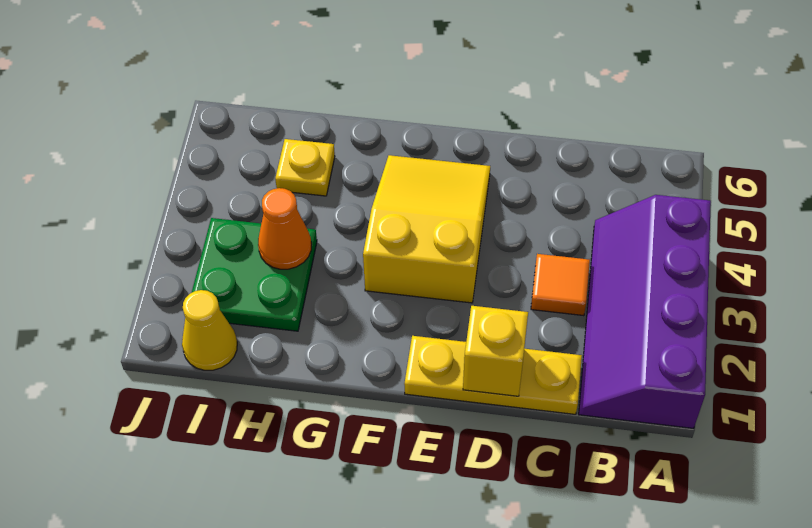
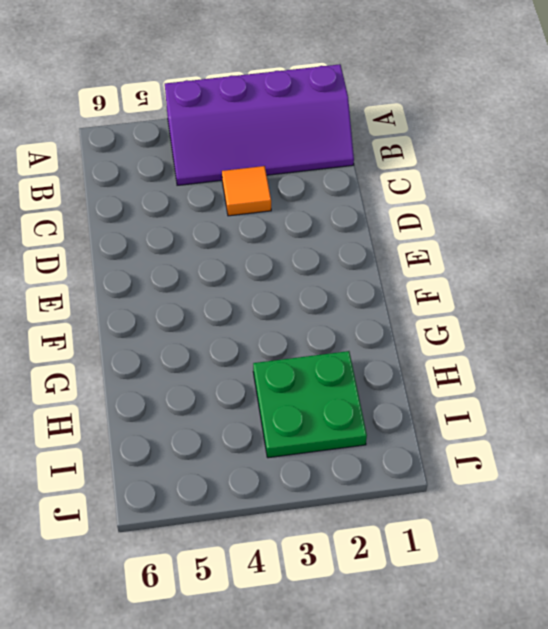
none -> yellow 1x3 plate [404,336,582,414]
none -> yellow 2x3 slope [363,155,490,303]

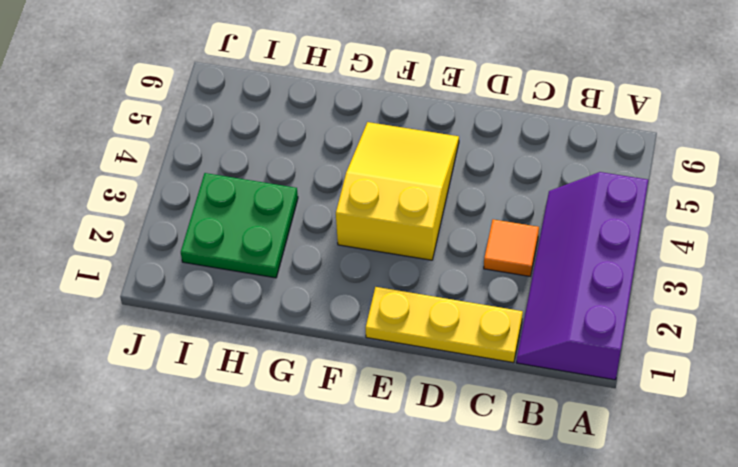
none -> yellow 1x1 plate [275,139,335,196]
none -> yellow 1x1 cone [182,290,237,370]

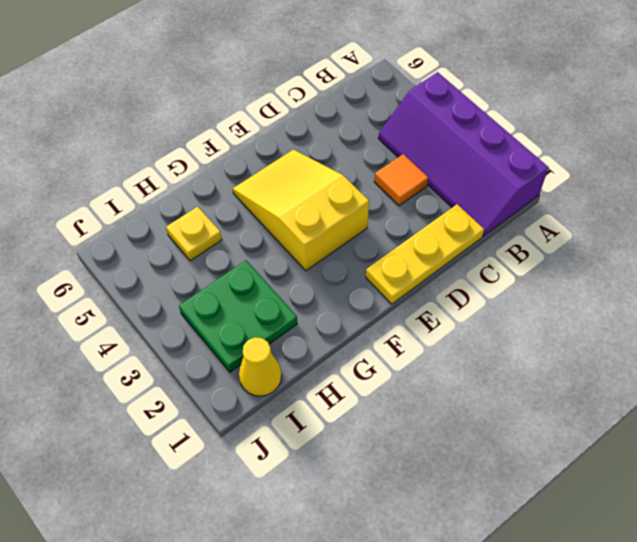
none -> yellow 1x1 brick [463,306,528,396]
none -> orange 1x1 cone [258,188,311,269]

